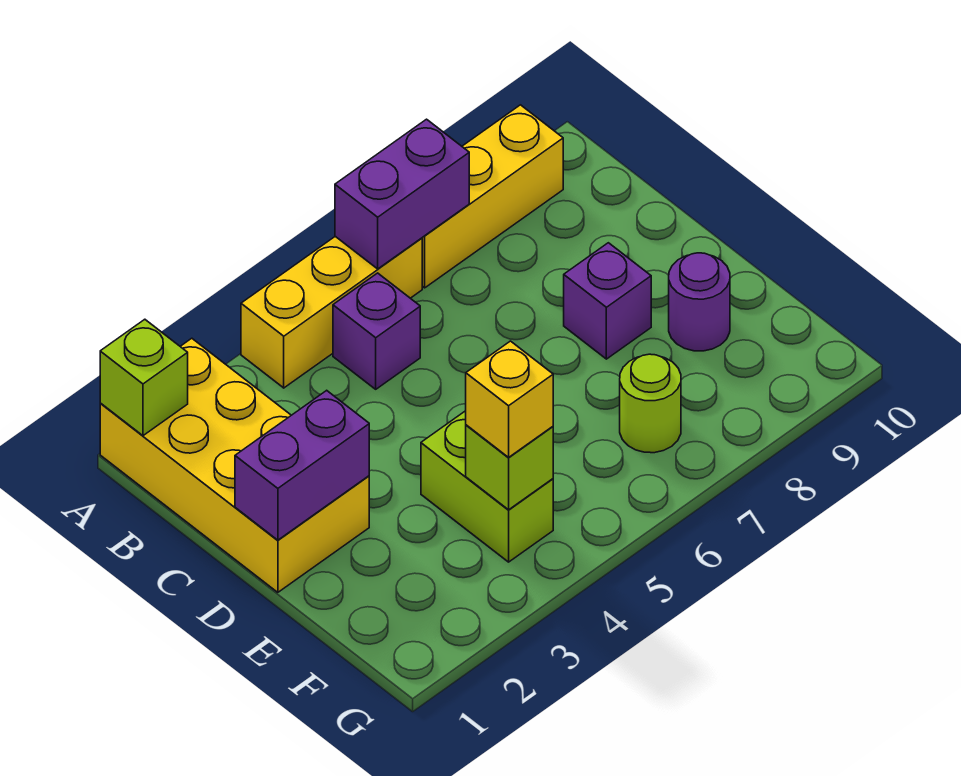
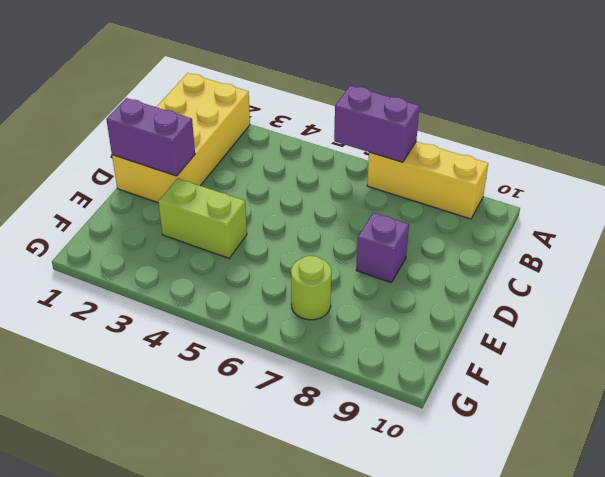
lime 1x2 brick [158,178,247,258] -> lime 1x2 brick turned to [421,411,553,562]
none -> yellow 1x3 brick [241,236,422,388]
none -> purple 1x1 brick [333,273,420,389]
none -> purple 1x1 round brick [669,253,730,351]

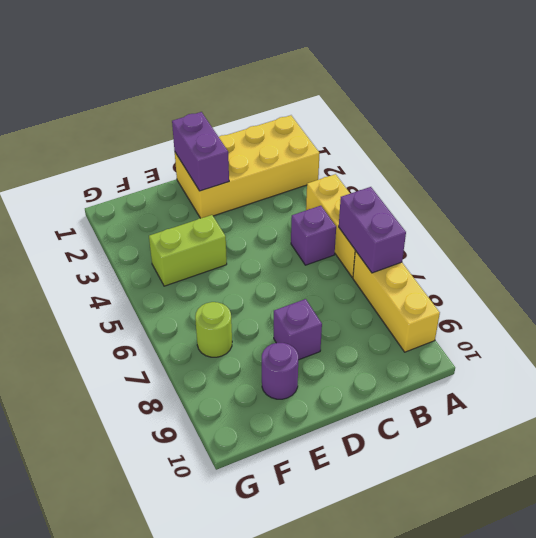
none -> lime 1x1 brick [100,319,188,436]
none -> lime 1x1 brick [466,425,553,510]
none -> yellow 1x1 brick [466,341,553,457]

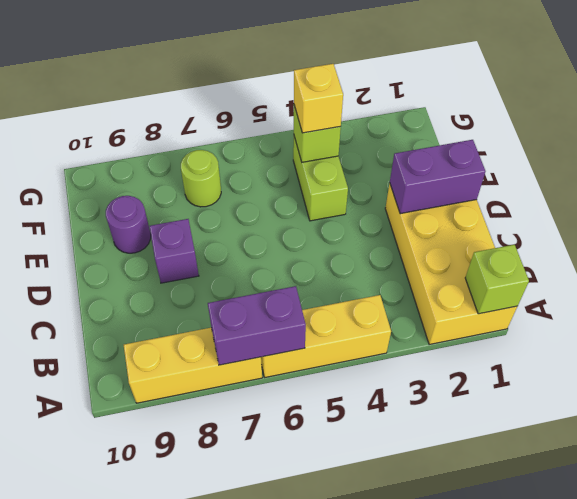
none -> purple 1x1 brick [333,273,420,389]

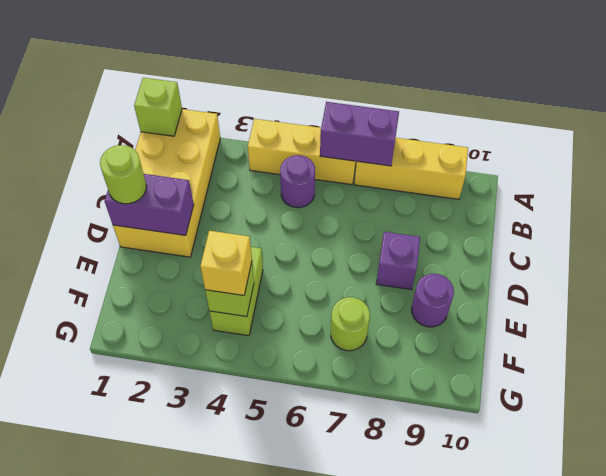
purple 1x1 round brick [280,155,315,208] -> purple 1x1 brick [333,273,420,389]
lime 1x1 round brick [100,145,146,204] -> none

